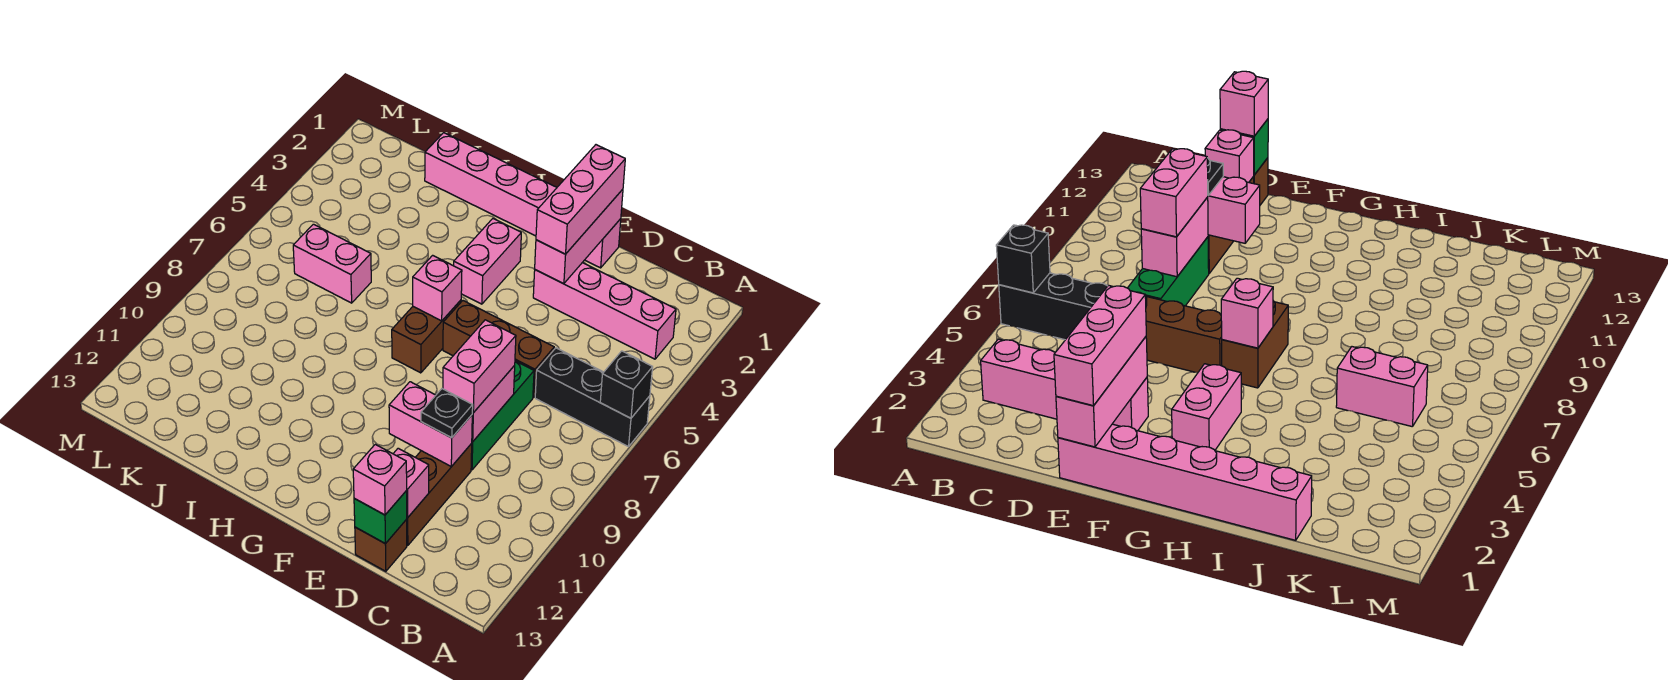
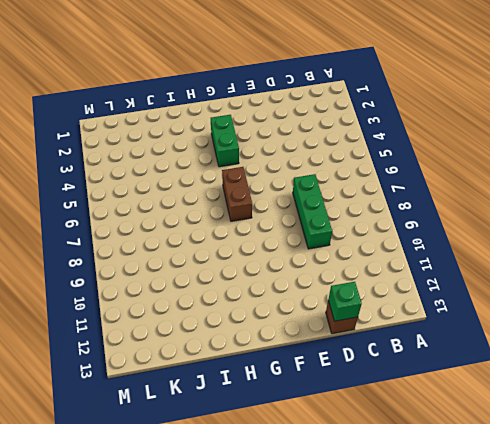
green 1x2 brick [211,115,239,167] -> pink 1x2 brick [454,219,521,304]
none -> black 1x3 brick [535,348,650,447]
none -> pink 1x4 brick [533,263,676,359]
none -> brown 1x3 brick [443,301,554,397]

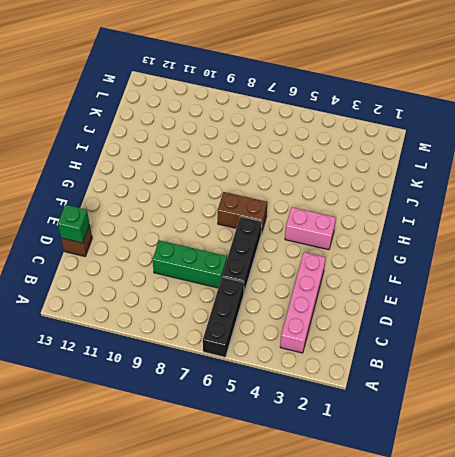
black 1x3 brick [222,216,262,293] -> brown 1x3 brick [443,301,554,397]
none -> brown 1x3 brick [406,444,472,546]
none -> pink 1x6 brick [425,133,621,268]
none -> pink 1x2 brick [293,224,371,303]

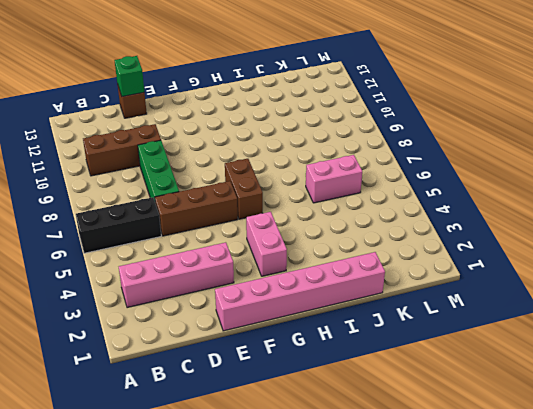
brown 1x3 brick [83,124,161,176] -> brown 1x3 brick turned to [406,444,472,546]
none -> black 1x1 brick [600,351,653,418]
none -> pink 1x2 brick [472,366,515,442]
none -> pink 1x2 brick [389,382,472,467]

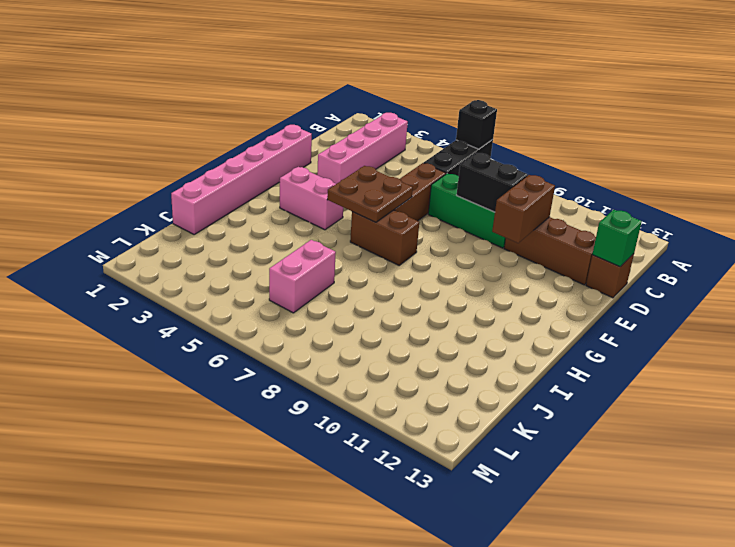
black 1x2 brick [457,153,528,212] -> pink 1x2 brick [472,366,515,442]
brown 1x2 brick [492,175,555,243] -> pink 1x2 brick [389,382,472,467]
brown 2x2 plate [327,166,413,222] -> pink 1x1 brick [413,255,462,321]
none -> pink 1x1 brick [393,448,429,518]
none -> pink 1x3 brick [535,189,623,284]
none -> pink 1x2 brick [443,320,516,413]

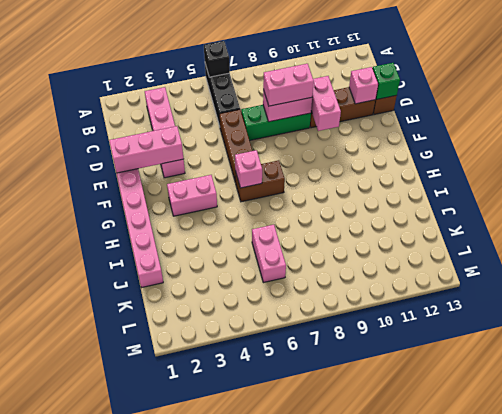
none -> black 1x1 plate [421,389,473,438]
none -> pink 1x1 brick [353,444,407,515]
none -> pink 1x3 brick [536,145,625,254]

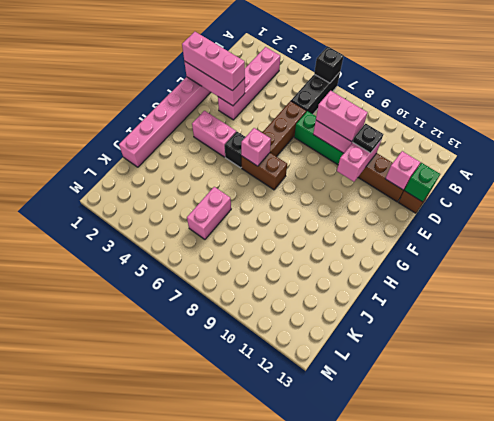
black 1x1 brick [225,132,245,168] -> none
none -> pink 1x1 brick [353,444,407,515]

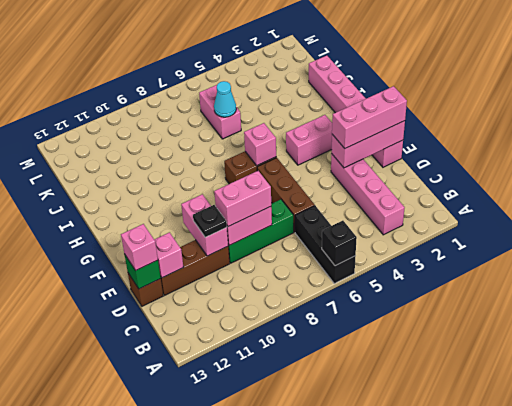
cyan 1x1 cone [214,81,236,117] -> none

